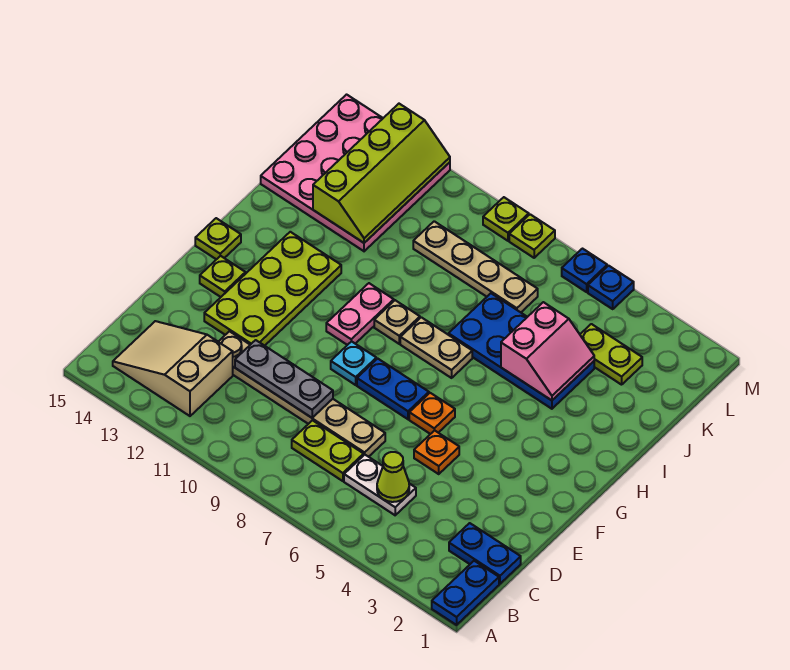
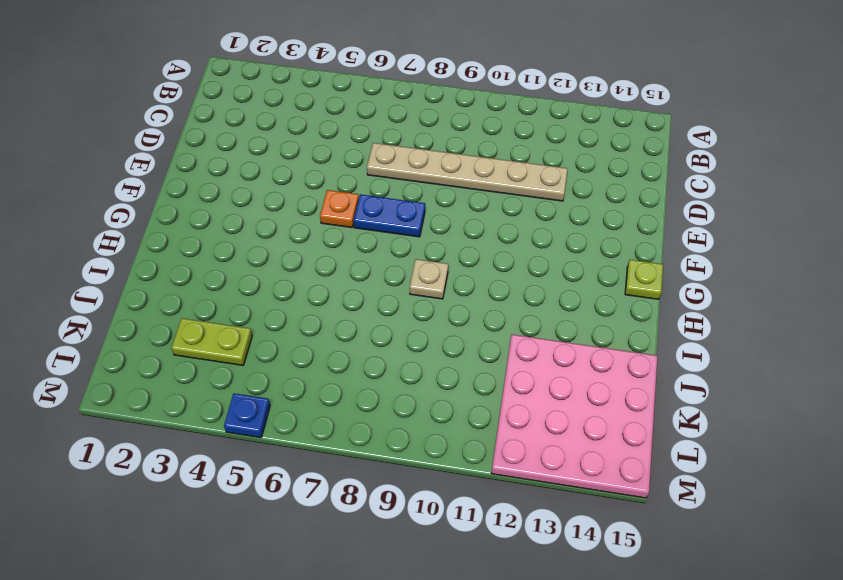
none -> blue 1x2 plate [432,561,499,625]
none -> tan 2x3 slope [113,321,233,416]
none -> blue 1x2 plate [449,523,521,584]

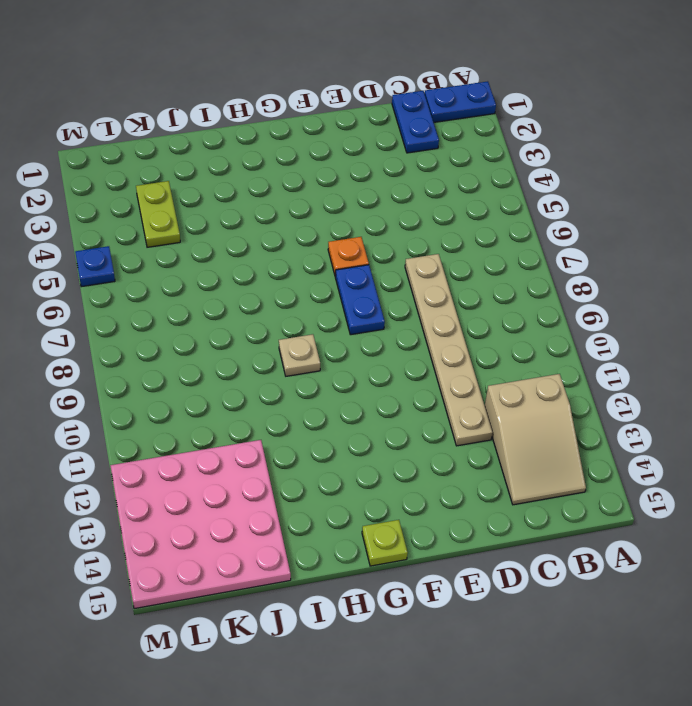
none -> white 1x2 plate [344,455,416,515]
none -> lime 1x2 plate [292,420,364,481]
none -> orange 1x1 plate [414,430,459,474]

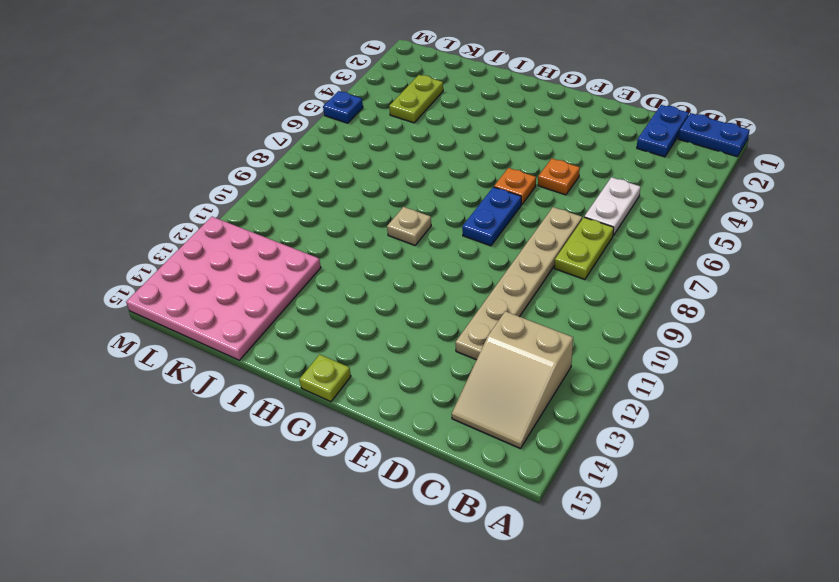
none -> lime 2x4 plate [204,232,341,346]
none -> cyan 1x1 plate [331,341,376,385]
none -> lime 1x1 plate [200,256,245,297]

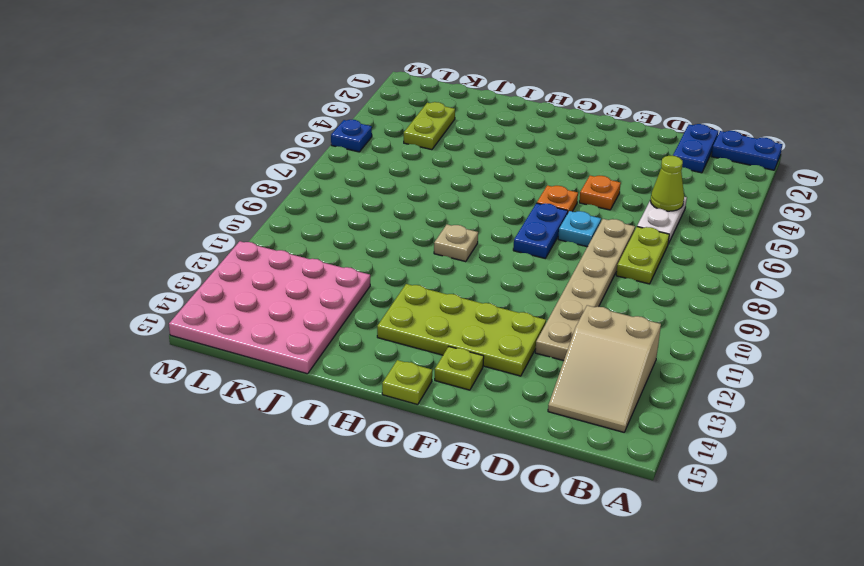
cyan 1x1 plate [558,211,601,247] -> cyan 1x1 plate moved to [331,341,376,385]
none -> pink 1x2 plate [326,283,394,345]
none -> tan 1x2 plate [400,317,472,378]
none -> blue 2x4 plate [448,293,594,409]

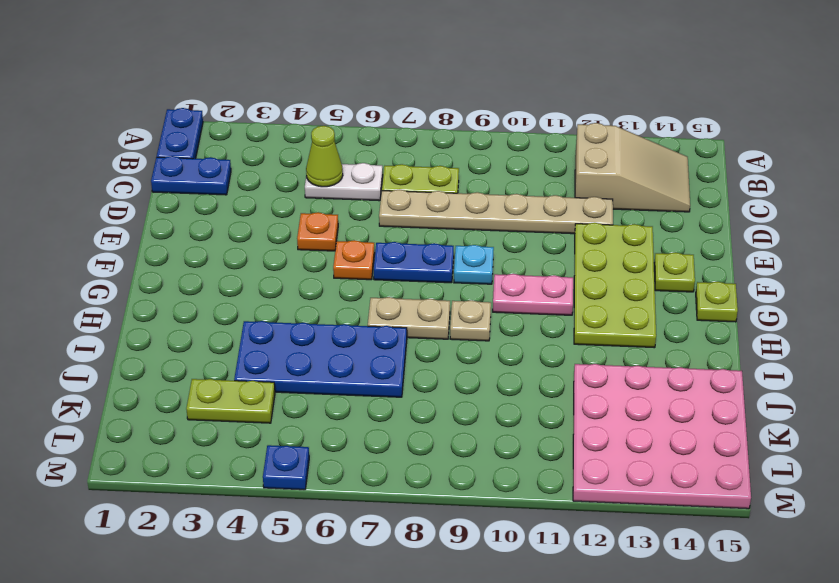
pink 1x2 plate [493,274,573,315] -> pink 1x2 plate turned to [326,283,394,345]
none -> tan 1x4 plate [413,221,538,312]
none -> blue 1x1 plate [562,249,607,292]
none -> lime 1x1 plate [509,214,555,258]

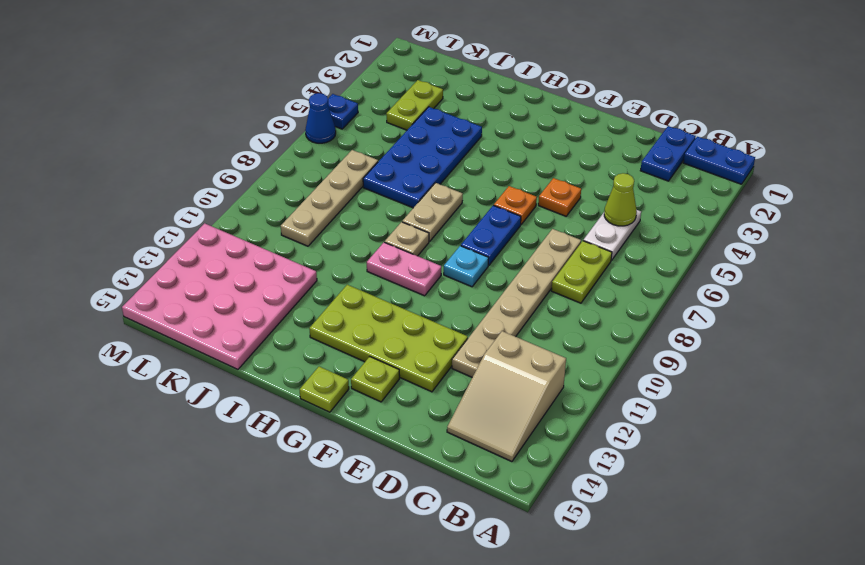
blue 1x1 cone [305,93,336,143] -> blue 1x1 plate [562,249,607,292]
none -> lime 1x1 plate [509,214,555,258]
none -> lime 1x1 plate [483,197,529,241]
none -> grey 1x3 plate [235,340,333,418]

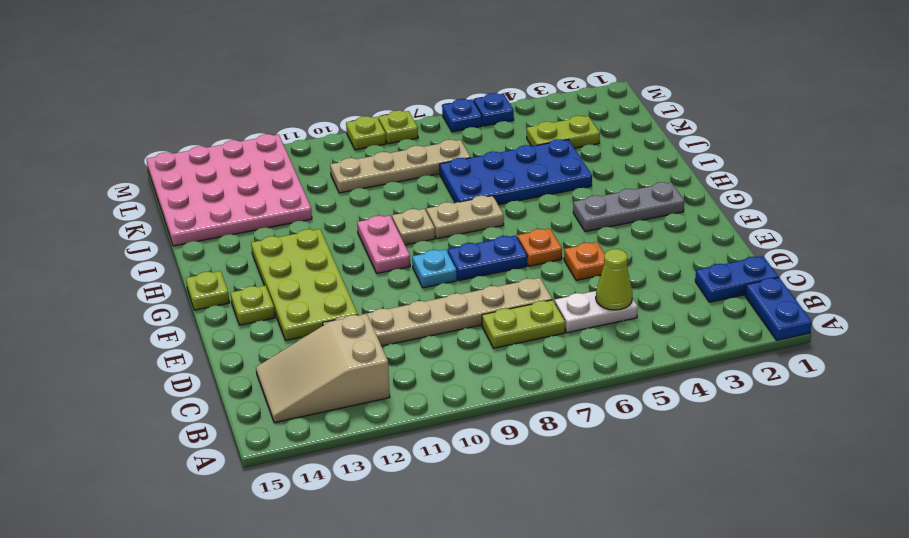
grey 1x3 plate [573,182,684,232] -> grey 1x3 plate moved to [235,340,333,418]
none -> pink 2x2 slope [501,302,594,400]
none -> lime 2x4 slope [313,104,450,243]

